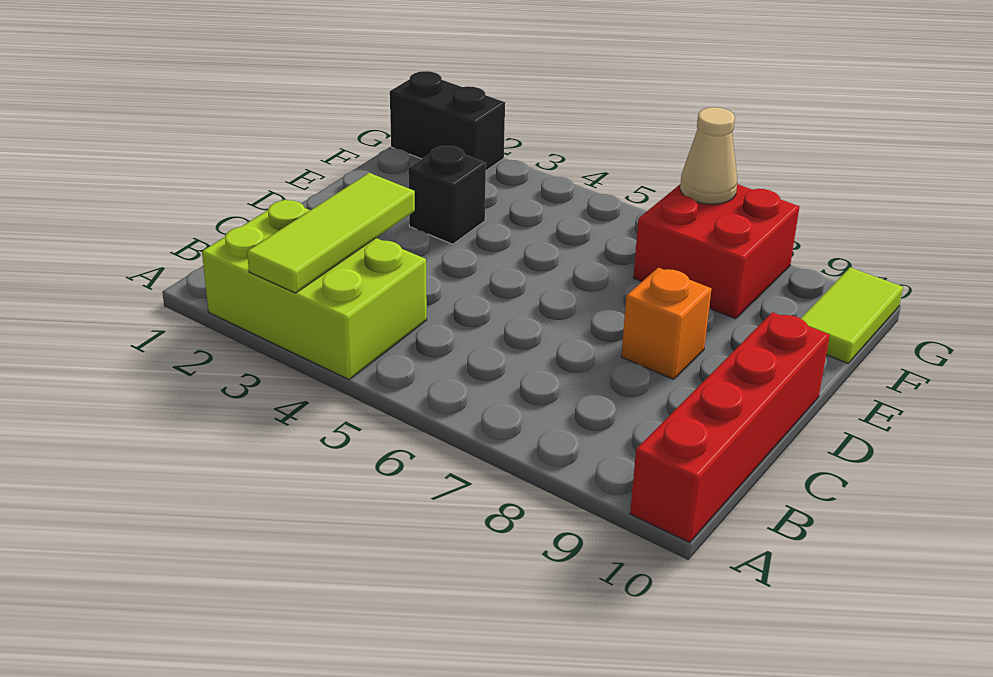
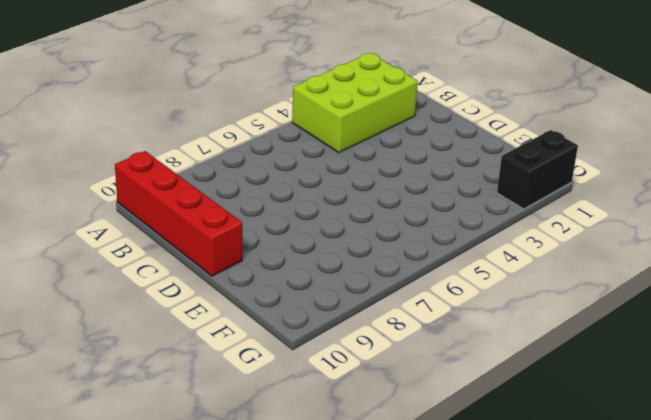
none -> orange 1x1 brick [621,268,711,379]
none -> black 1x1 brick [408,146,486,244]

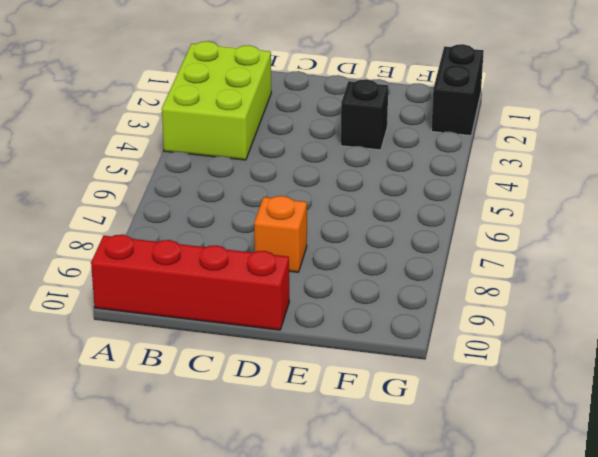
none -> red 2x2 brick [633,184,799,319]
none -> lime 1x2 tile [801,267,903,363]

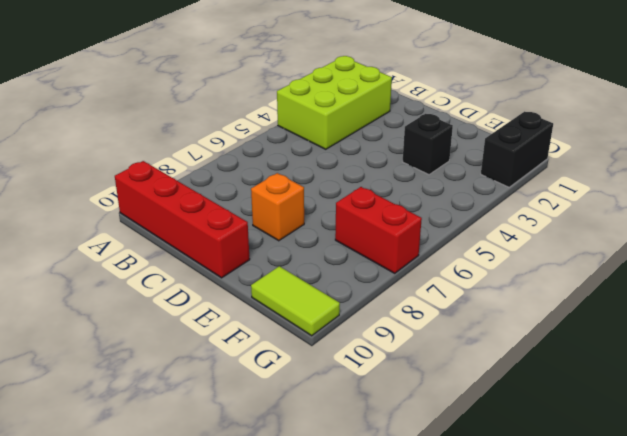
red 1x2 brick [335,187,422,273] -> red 2x2 brick [633,184,799,319]
none -> lime 1x3 tile [247,173,415,293]
none -> tan 1x1 cone [680,107,737,204]

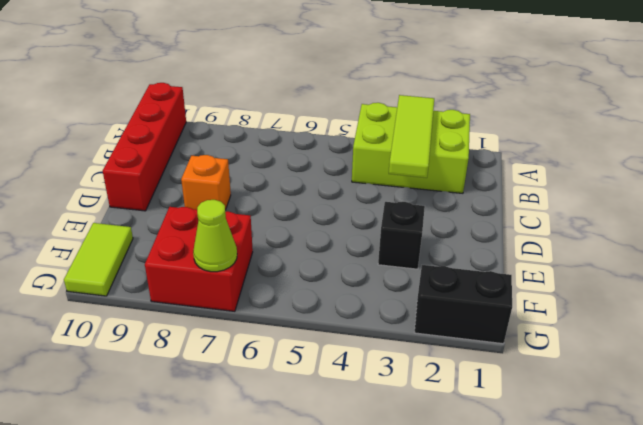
lime 1x1 cone [193,200,237,272] -> tan 1x1 cone [680,107,737,204]

